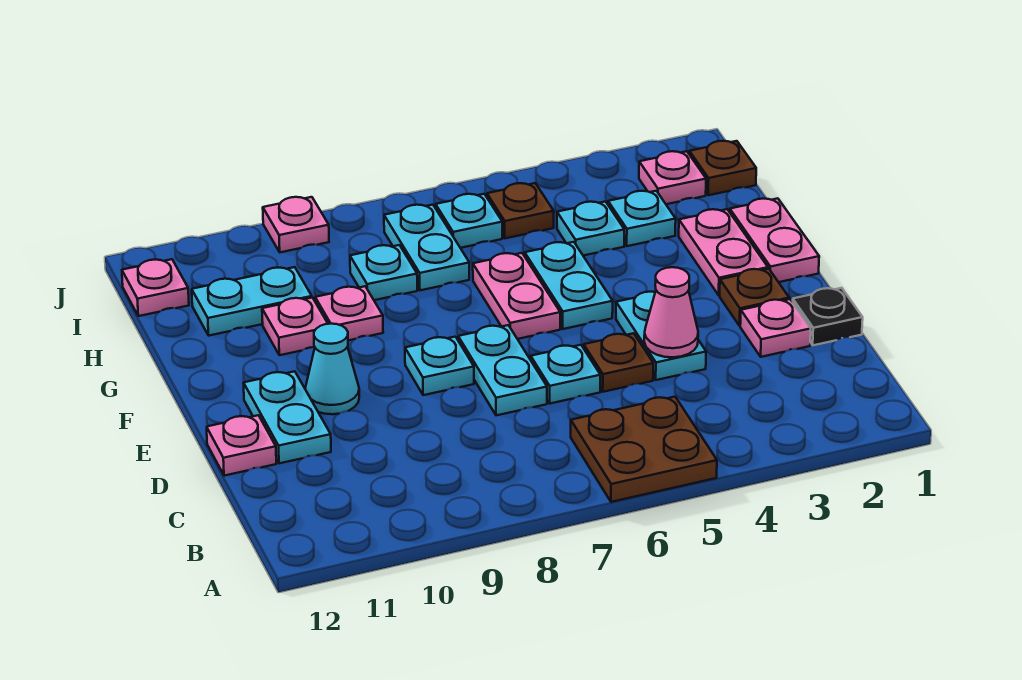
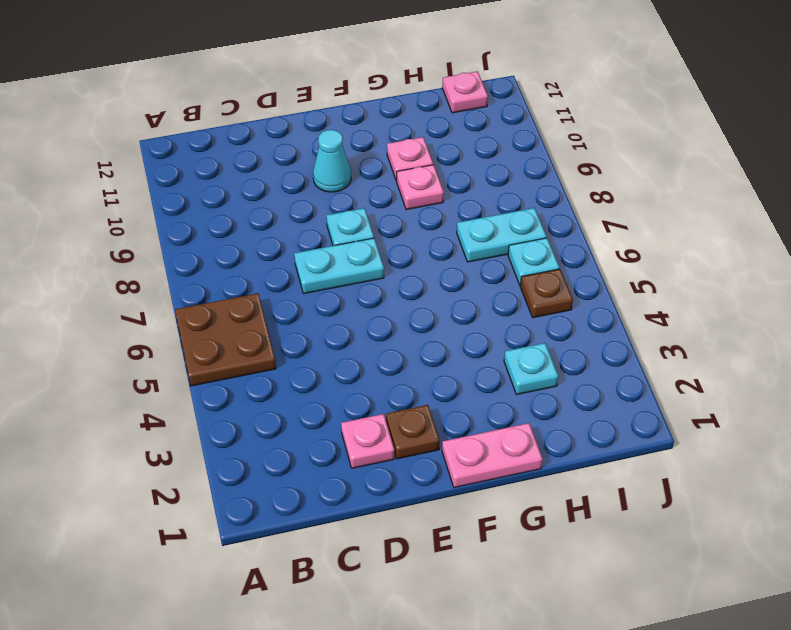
none -> black 1x1 plate [793,288,863,345]
none -> cyan 1x2 plate [616,292,706,380]
none -> brown 1x1 plate [584,333,653,392]
none -> cyan 1x1 plate [531,345,600,404]

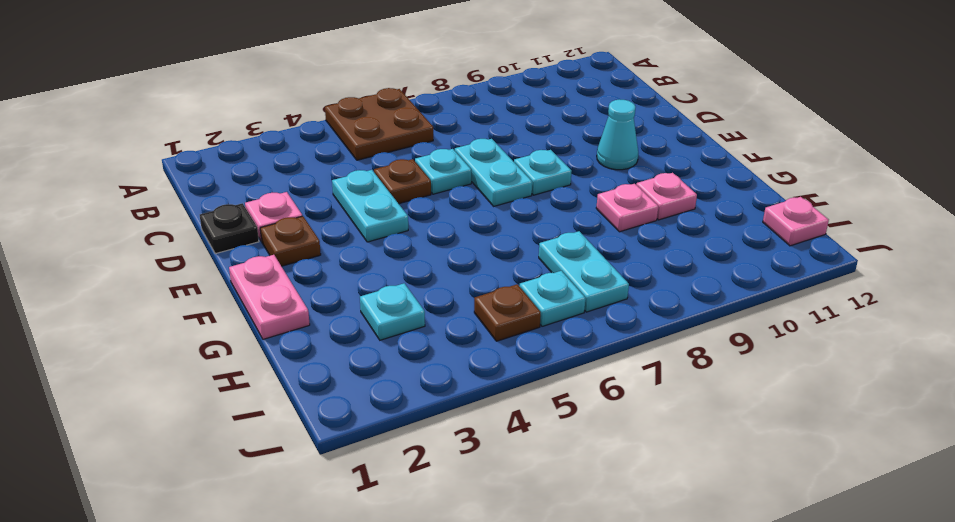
none -> cyan 1x2 plate [244,371,331,463]
none -> pink 1x1 plate [207,415,276,476]
none -> pink 1x2 plate [679,209,768,295]
none -> cyan 1x2 plate [525,242,613,329]

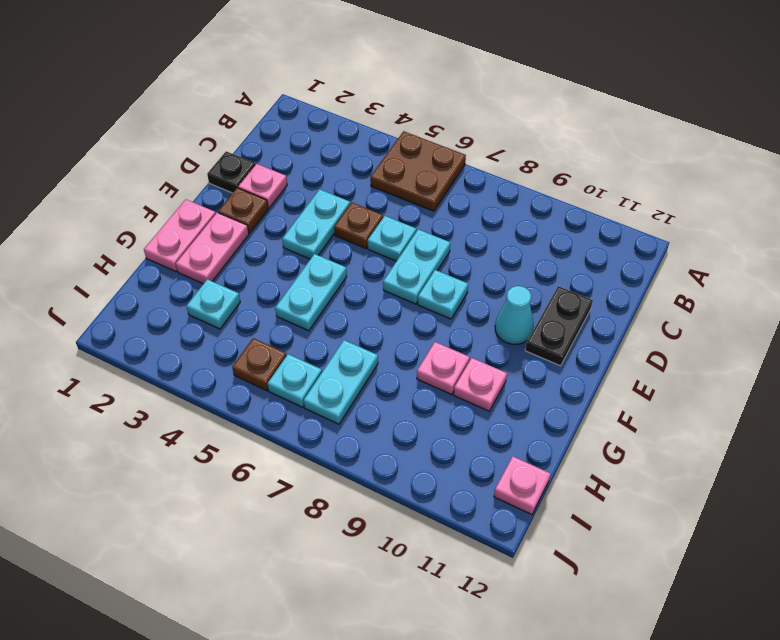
black 1x2 plate [525,286,593,366] -> cyan 1x2 plate [244,371,331,463]
none -> pink 1x1 plate [207,415,276,476]
none -> pink 1x2 plate [473,253,560,339]
none -> cyan 1x1 plate [557,202,624,256]
none -> cyan 1x1 plate [350,245,417,300]

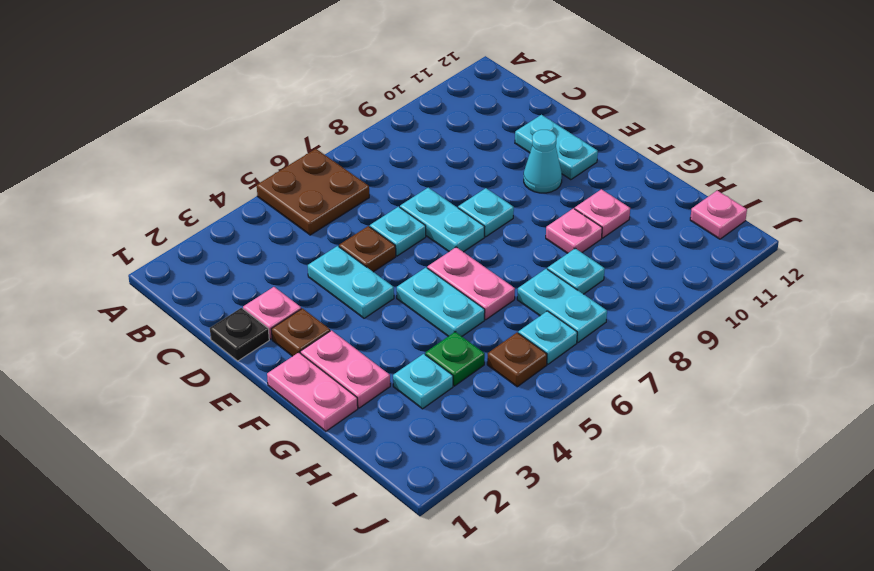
green 1x1 plate [425,332,485,386] -> cyan 1x1 plate [557,202,624,256]
none -> pink 1x1 plate [207,415,276,476]
none -> cyan 1x2 plate [192,267,312,336]
none -> brown 1x1 plate [689,141,756,195]
none -> pink 1x1 plate [639,151,706,204]

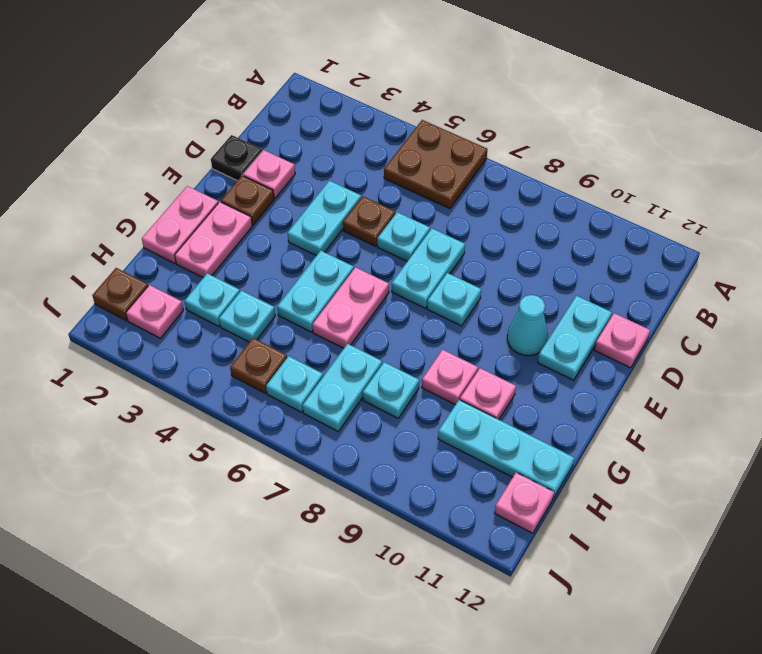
cyan 1x3 plate [438,400,574,498] -> cyan 1x2 plate [192,267,312,336]
none -> pink 1x1 plate [263,197,329,252]
none -> pink 1x1 cone [644,267,698,357]

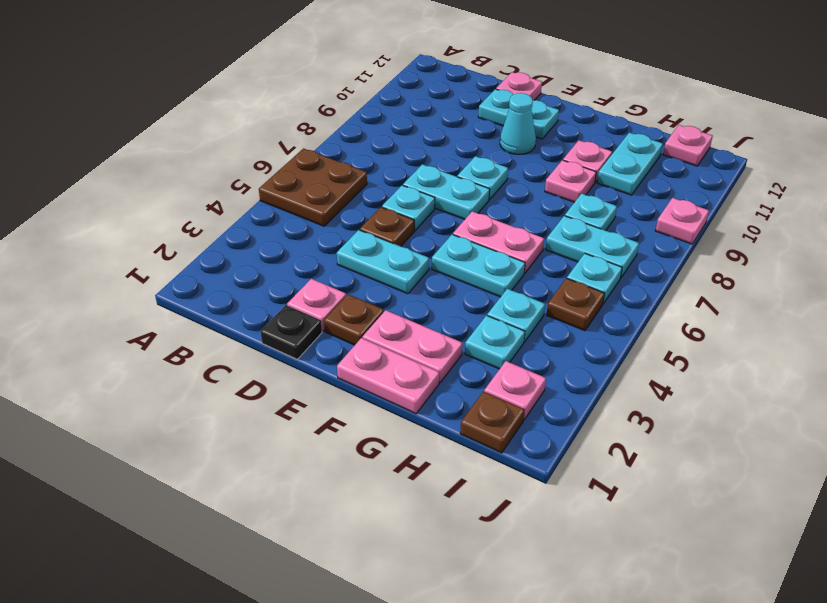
none -> pink 1x1 cone [644,267,698,357]

